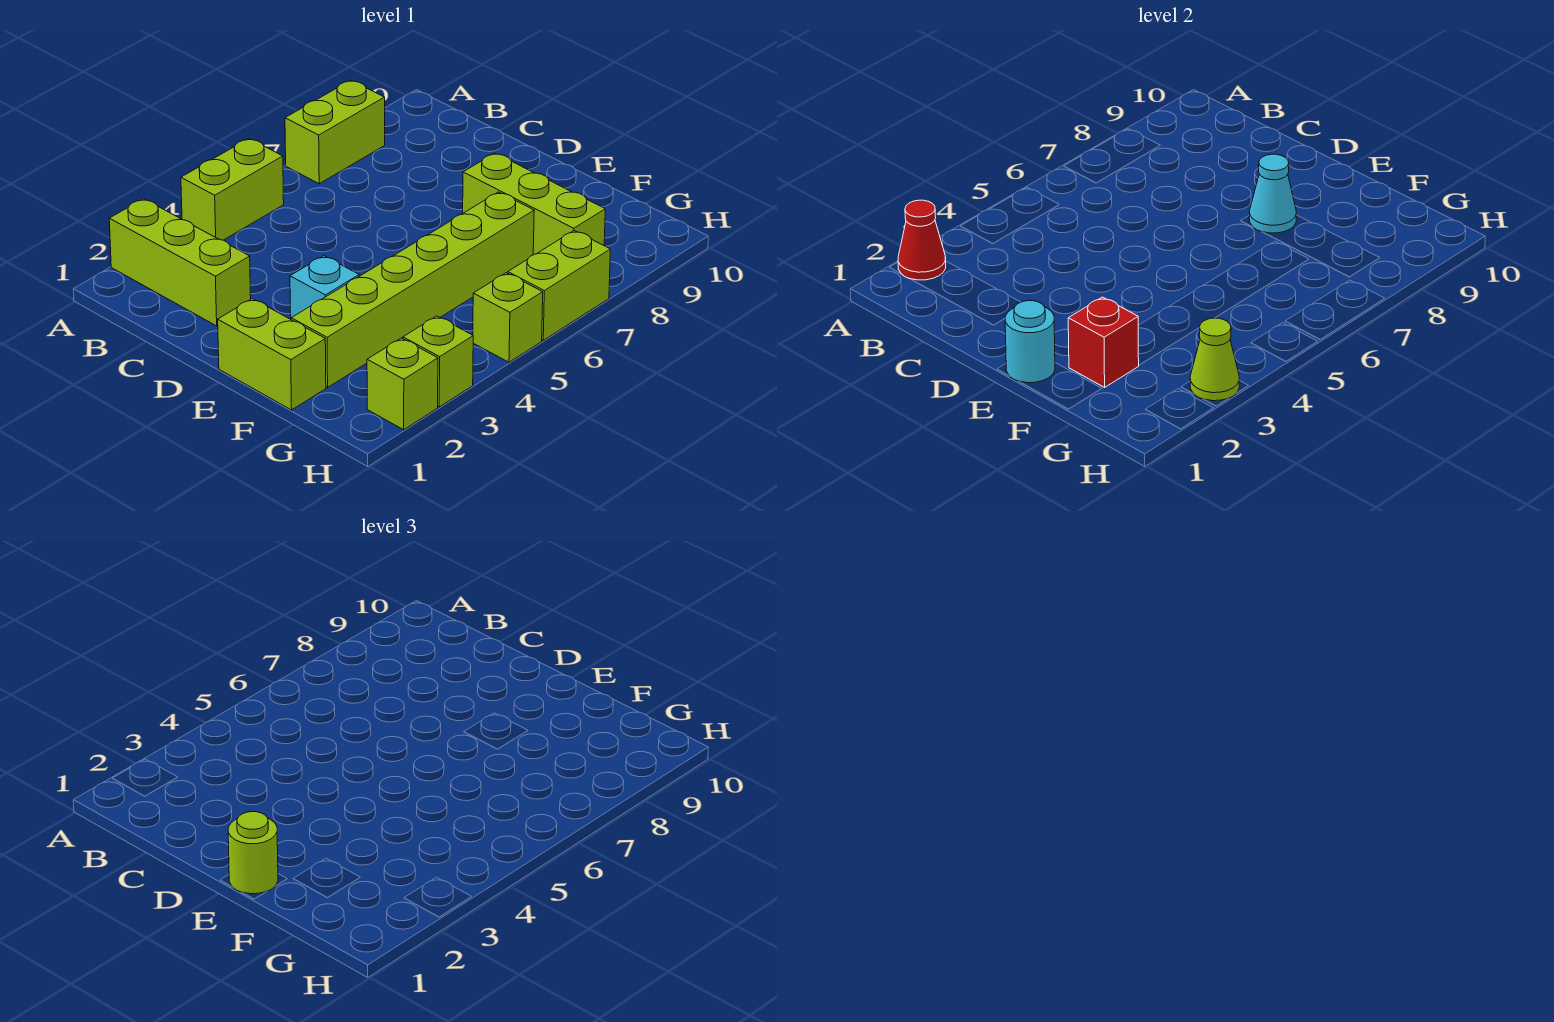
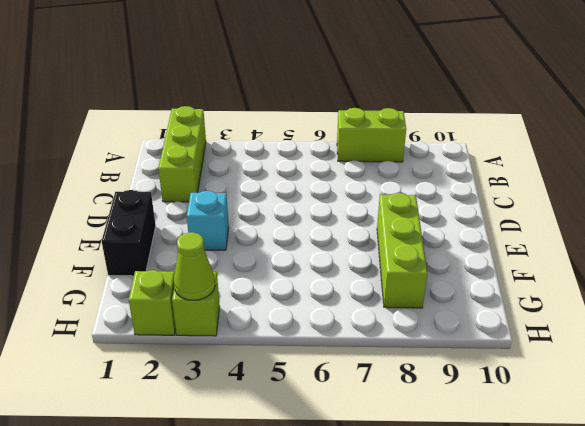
black 1x2 brick [102,190,156,276] -> lime 1x2 brick [218,299,326,410]
none -> lime 1x2 brick [181,139,284,240]
none -> lime 1x6 brick [291,192,534,387]
none -> lime 1x1 brick [473,273,543,362]

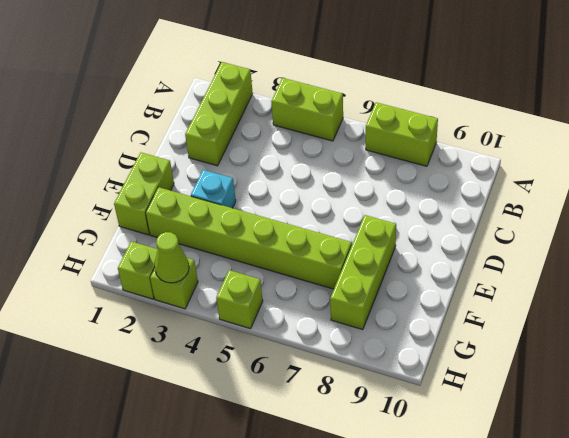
none -> lime 1x2 brick [508,231,610,340]
none -> red 1x1 cone [898,200,946,280]
none -> cyan 1x1 round brick [1005,301,1055,383]

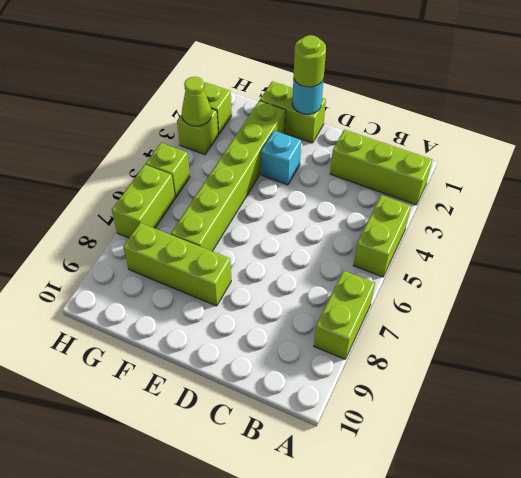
none -> red 1x1 cone [898,200,946,280]
none -> cyan 1x1 cone [1249,154,1296,233]
none -> red 1x1 brick [1068,297,1139,387]

